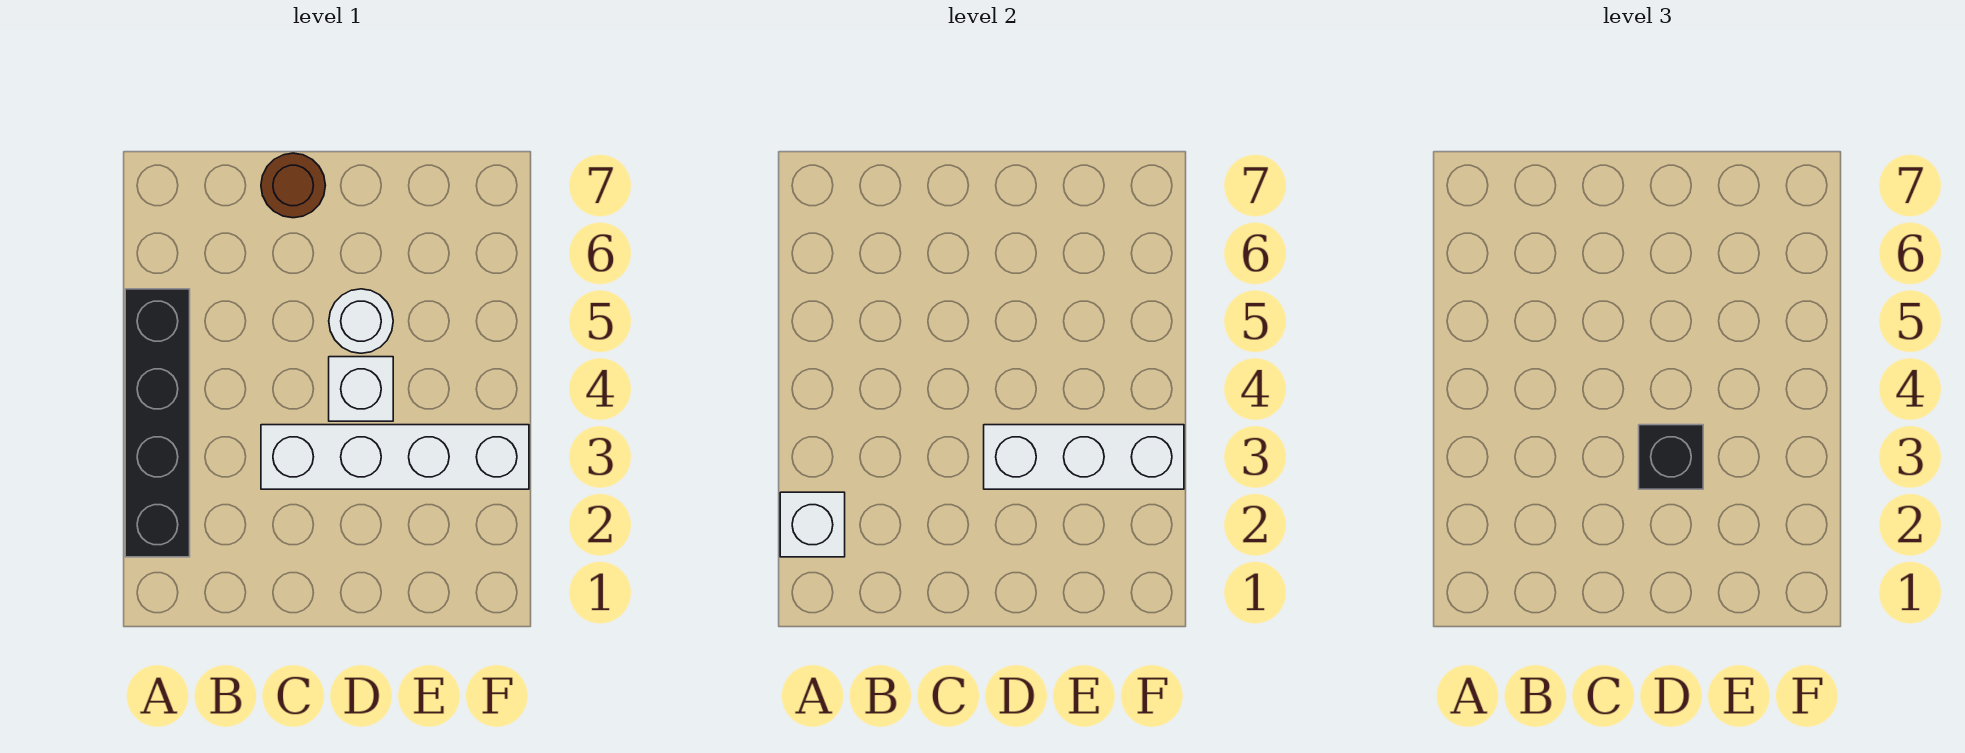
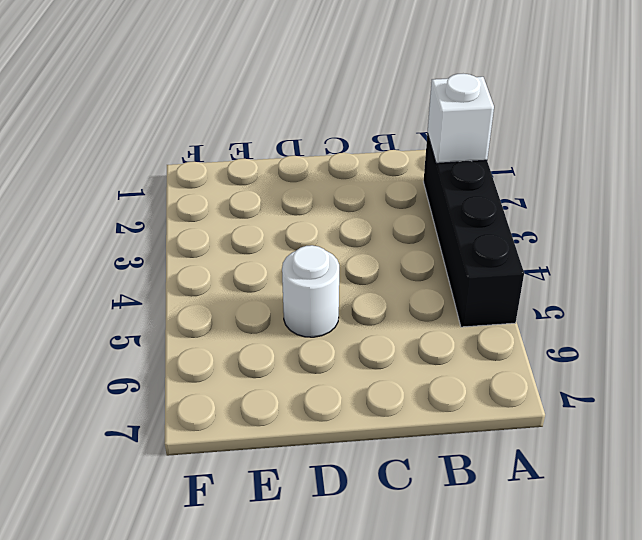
none -> white 1x4 brick [261,425,529,489]
none -> brown 1x1 round brick [261,153,325,218]

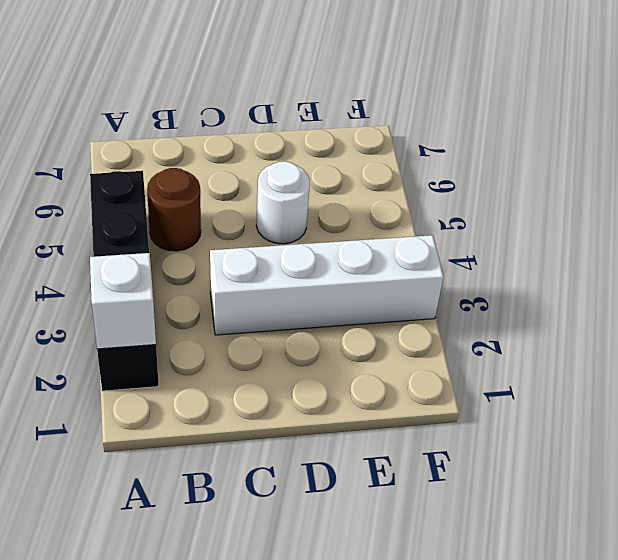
brown 1x1 round brick [147,168,201,251] -> brown 1x1 round brick moved to [261,153,325,218]
none -> white 1x1 brick [329,357,393,421]
none -> white 1x3 brick [984,425,1184,489]

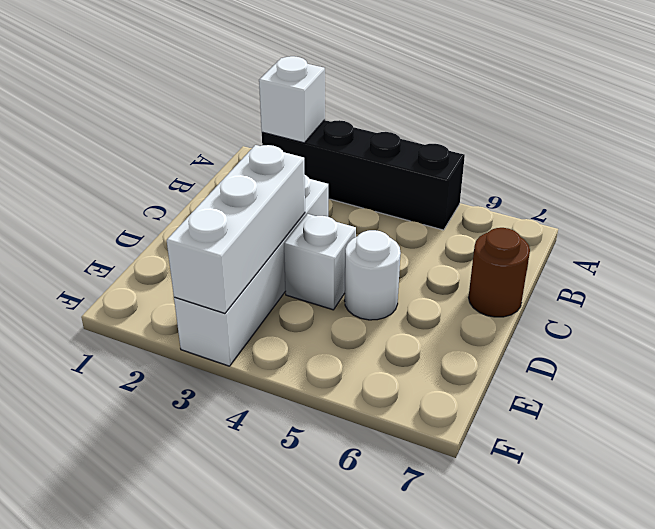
none -> black 1x1 brick [1639,425,1703,489]

